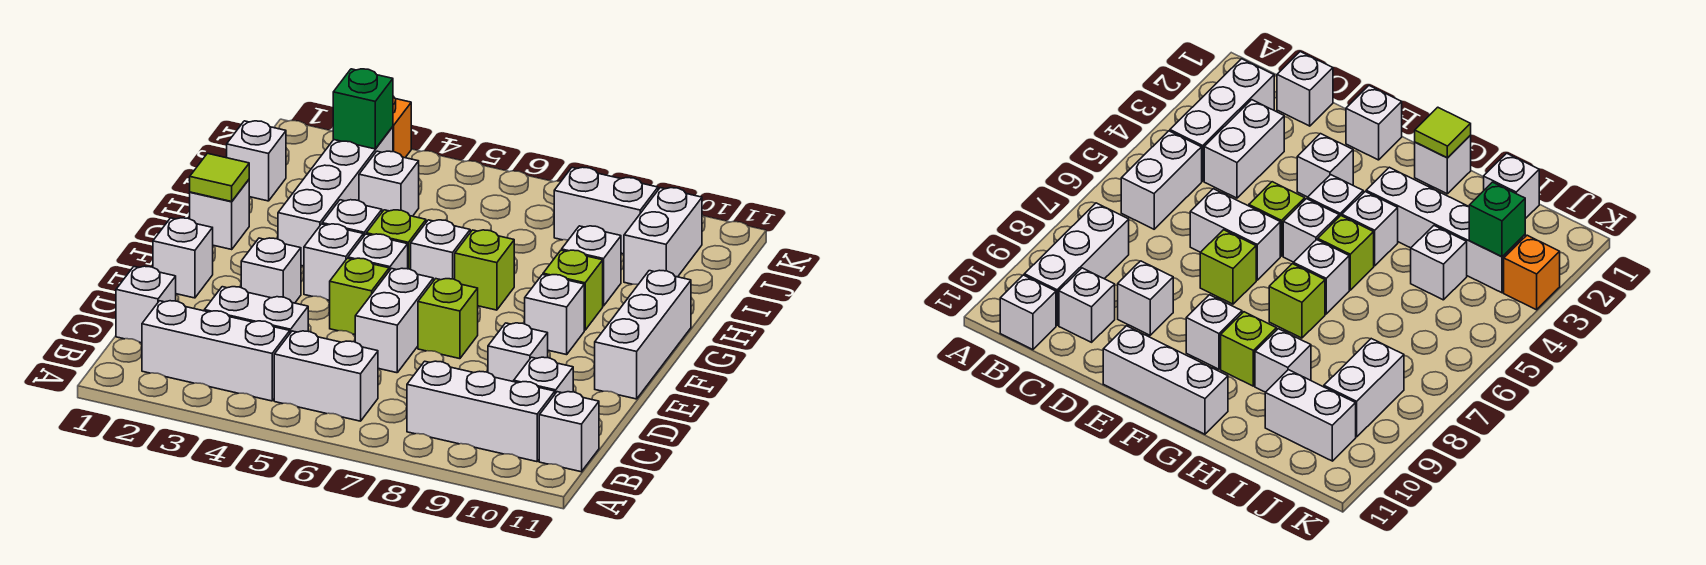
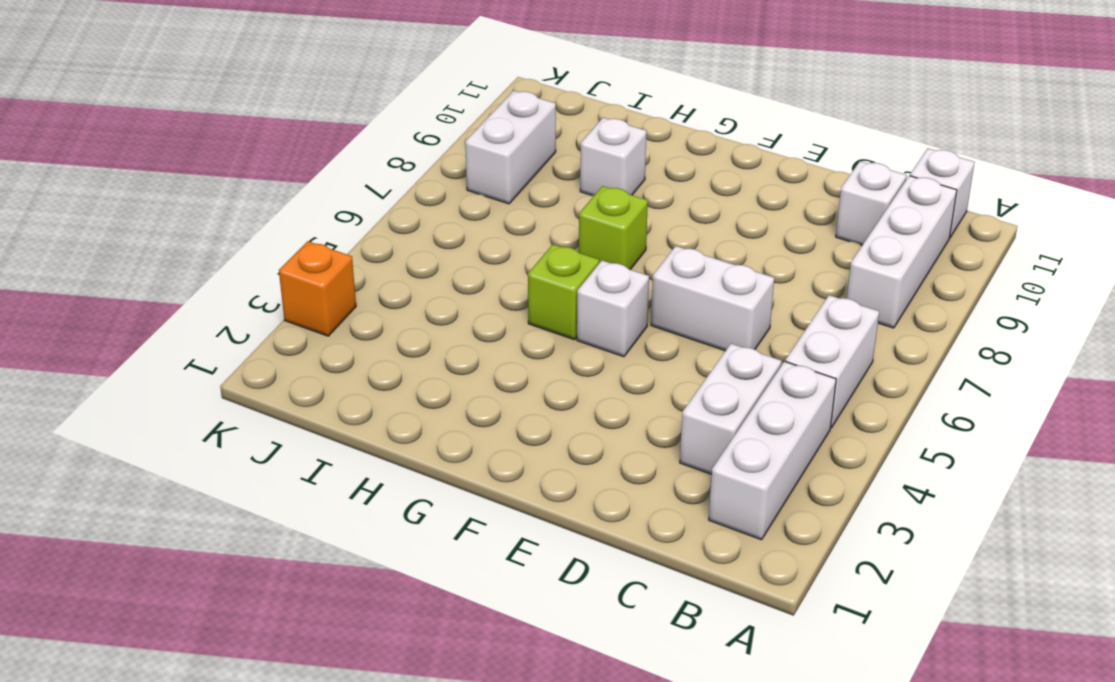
none -> white 1x1 brick [116,266,176,343]
none -> white 1x1 brick [488,323,548,382]
none -> white 1x1 brick [153,218,213,298]
none -> white 1x1 brick [241,238,301,303]

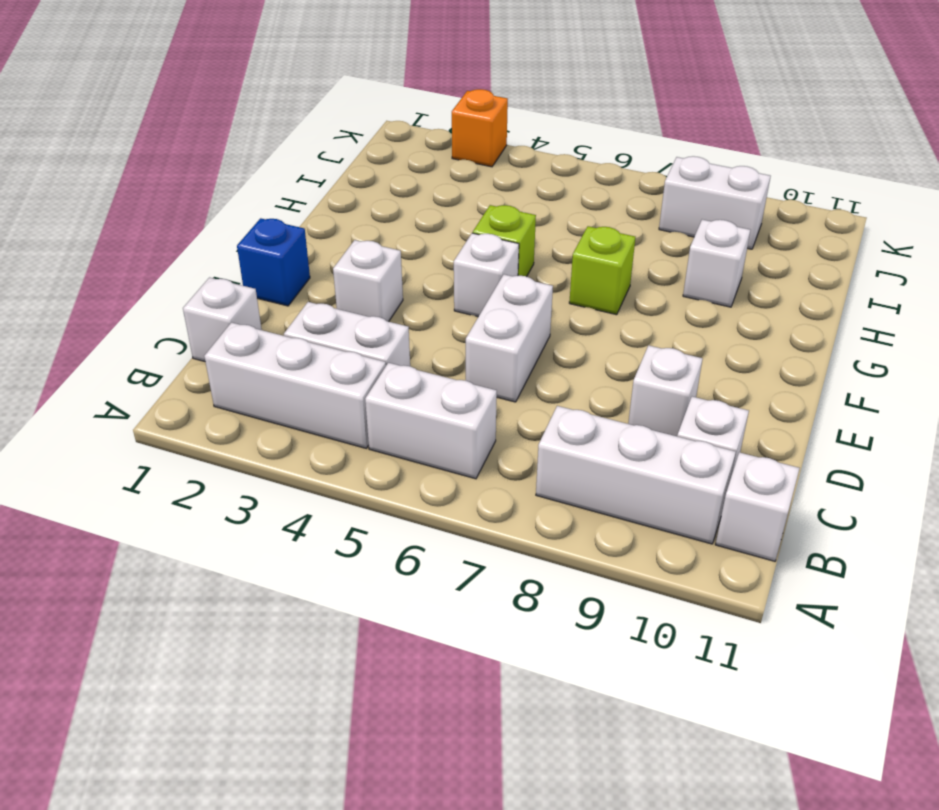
blue 1x1 brick [237,218,310,306] -> white 1x1 brick [153,218,213,298]
none -> lime 1x1 brick [330,258,389,335]
none -> lime 1x1 brick [418,279,478,359]
none -> white 1x3 brick [594,270,691,399]
none -> white 1x1 brick [304,224,363,300]

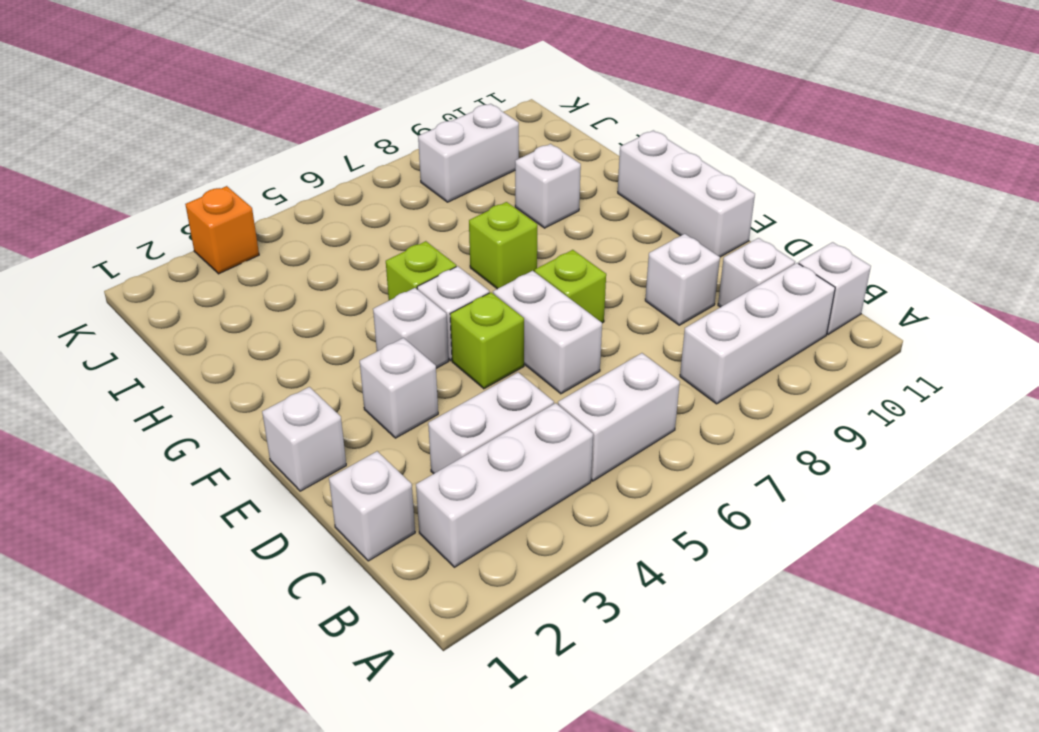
none -> white 1x1 brick [525,275,584,355]
none -> white 1x1 brick [190,180,249,249]
none -> white 1x4 brick [278,127,393,266]
none -> white 1x1 brick [322,200,382,237]

